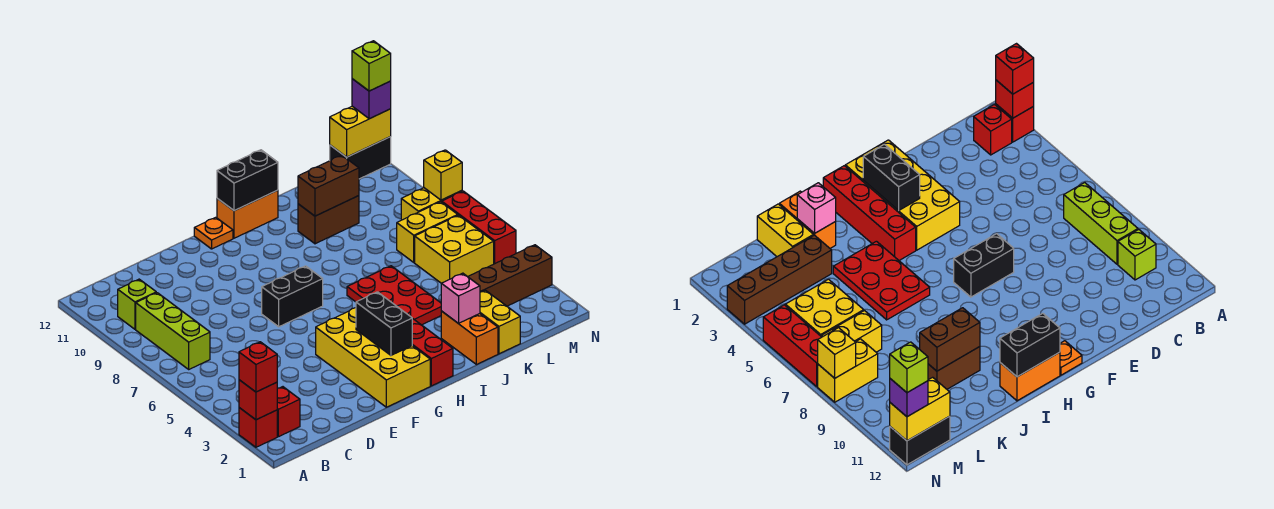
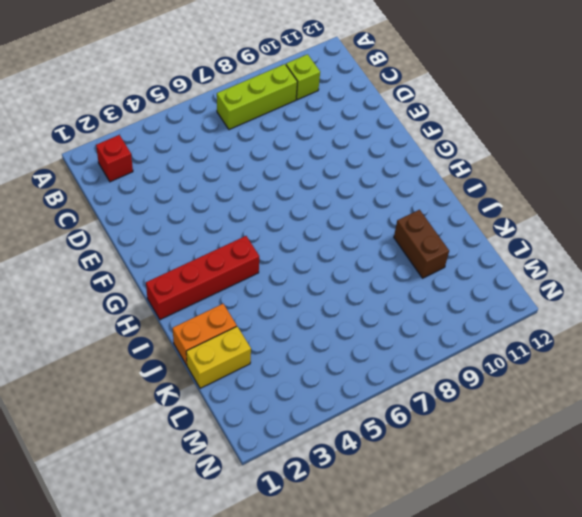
none -> red 1x1 brick [239,408,277,447]
none -> yellow 2x4 brick [316,308,430,407]
none -> black 1x2 brick [262,266,323,327]

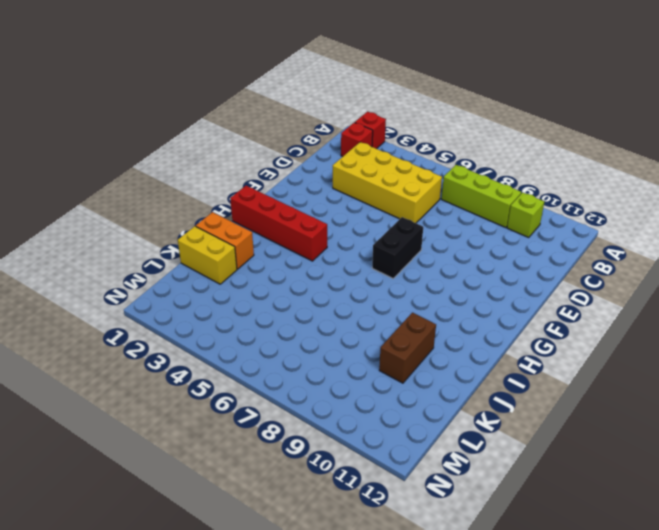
yellow 2x4 brick [333,142,442,223] -> yellow 2x4 brick moved to [316,308,430,407]
none -> orange 1x1 plate [194,217,233,249]
none -> orange 1x2 brick [217,190,278,238]
none -> red 2x3 plate [347,266,441,325]

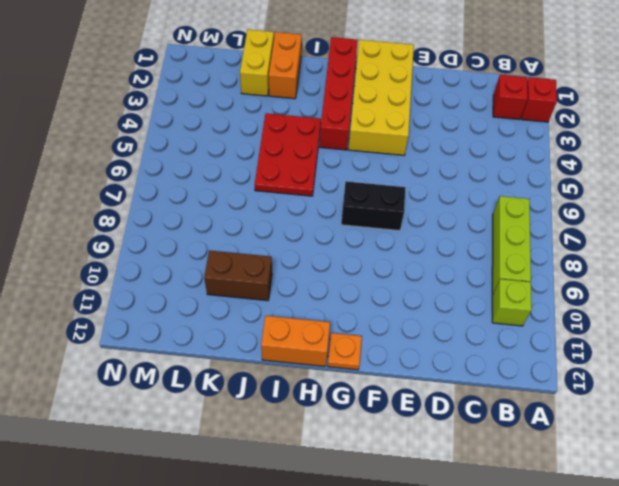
none -> brown 1x4 brick [468,245,552,306]
none -> yellow 2x2 brick [415,215,494,283]
none -> yellow 1x2 brick [397,202,458,262]

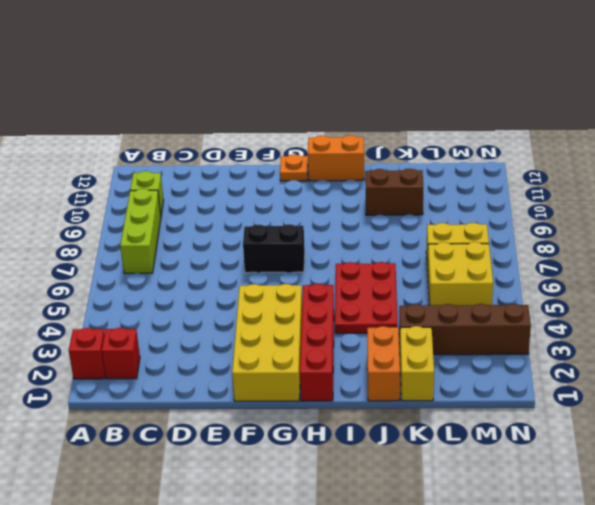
none -> yellow 1x2 brick [401,188,462,220]
none -> black 1x2 brick [330,137,391,179]
none -> red 1x3 brick [442,191,516,264]

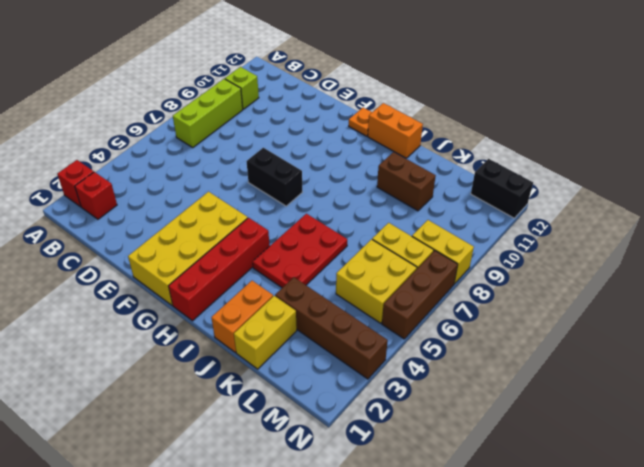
brown 1x3 brick [382,251,458,339] -> red 1x3 brick [442,191,516,264]
none -> red 1x1 brick [239,380,277,420]
none -> black 1x2 brick [356,292,412,355]
none -> black 1x2 brick [217,150,278,211]

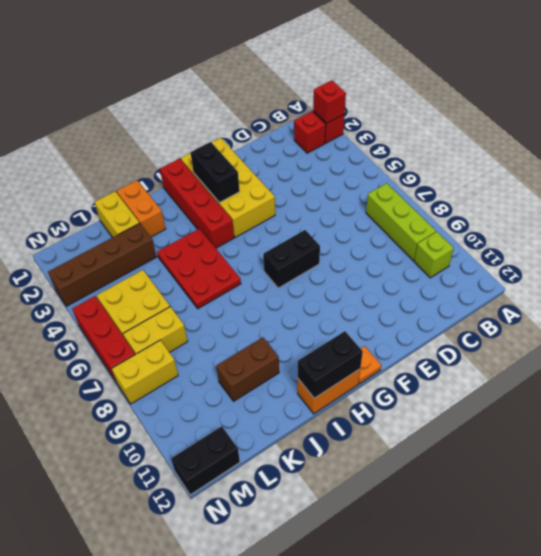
none -> pink 1x1 brick [441,273,480,324]
none -> brown 1x2 brick [298,155,359,216]
none -> yellow 1x2 brick [330,106,391,157]

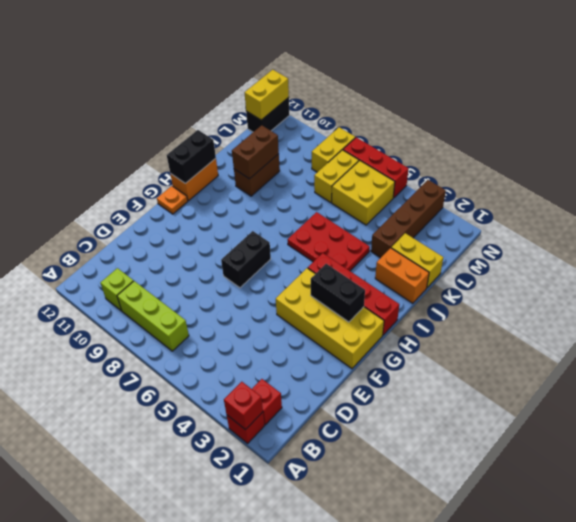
none -> pink 1x1 brick [441,273,480,324]
none -> yellow 1x1 brick [424,150,462,200]
none -> red 1x1 brick [239,342,277,392]

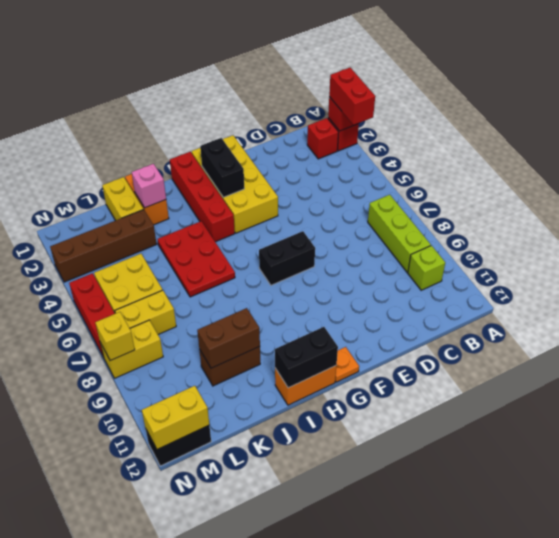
red 1x2 brick [329,68,375,125] -> red 1x1 brick [239,342,277,392]
none -> purple 1x1 brick [352,79,391,119]
none -> lime 1x1 brick [352,41,391,91]

